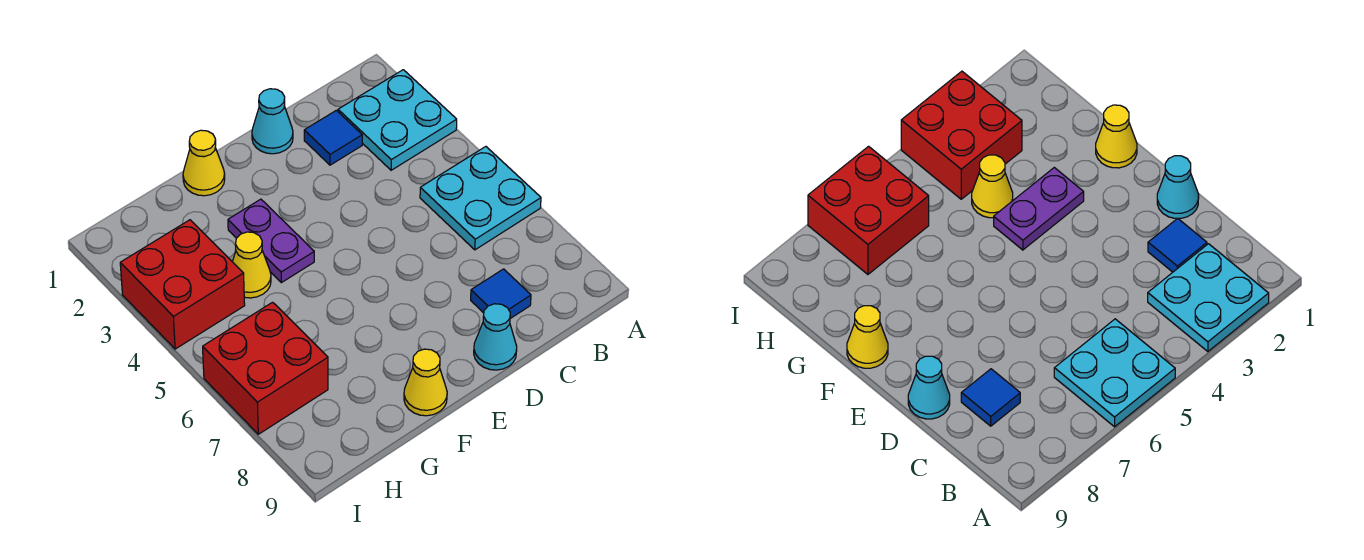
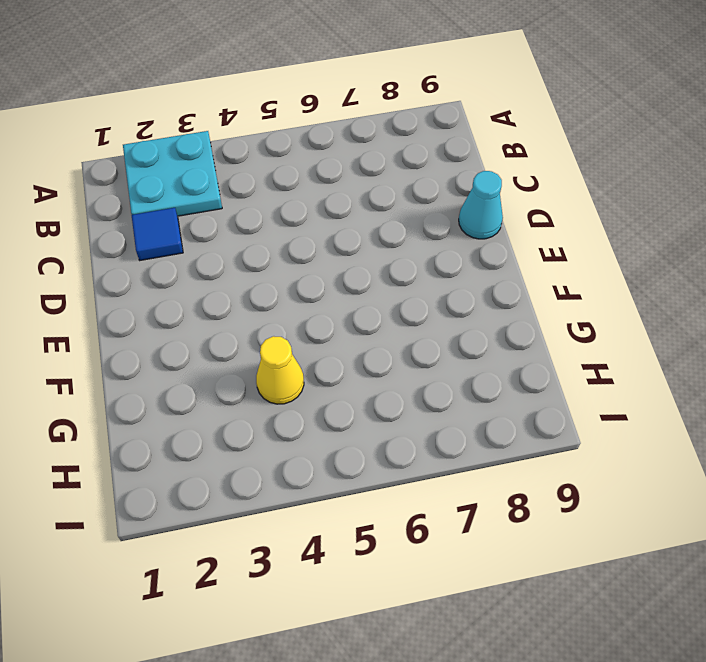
none -> cyan 2x2 plate [420,147,541,250]
none -> blue 1x1 tile [471,269,531,319]
none -> cyan 1x1 cone [252,89,293,154]

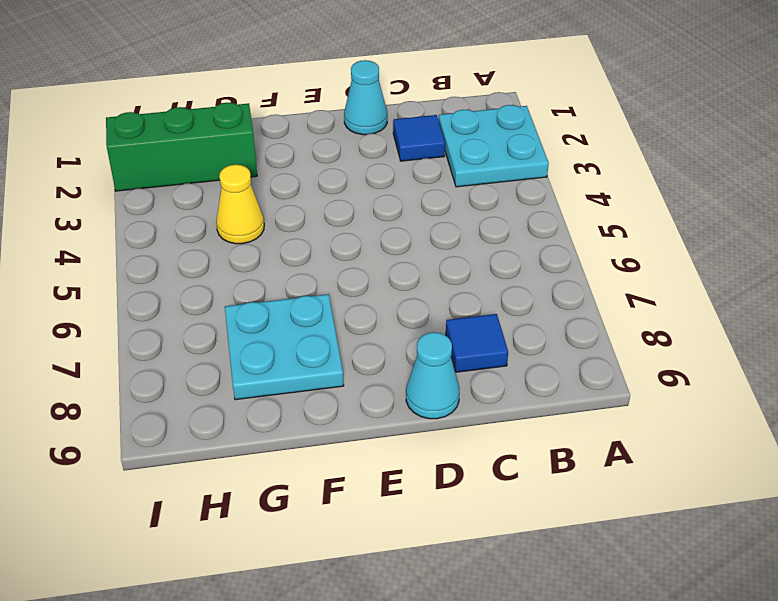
cyan 2x2 plate [225,294,344,400] -> cyan 2x2 plate moved to [420,147,541,250]
green 1x3 brick [106,103,257,191] -> none
none -> yellow 1x1 cone [183,130,225,196]
none -> purple 1x2 plate [228,199,314,283]
none -> yellow 1x1 cone [404,349,447,416]

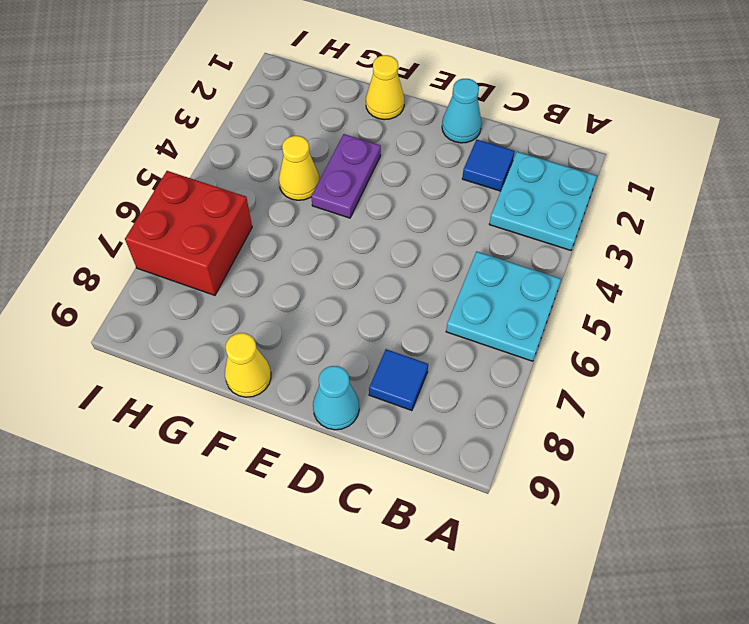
none -> red 2x2 brick [120,220,245,349]

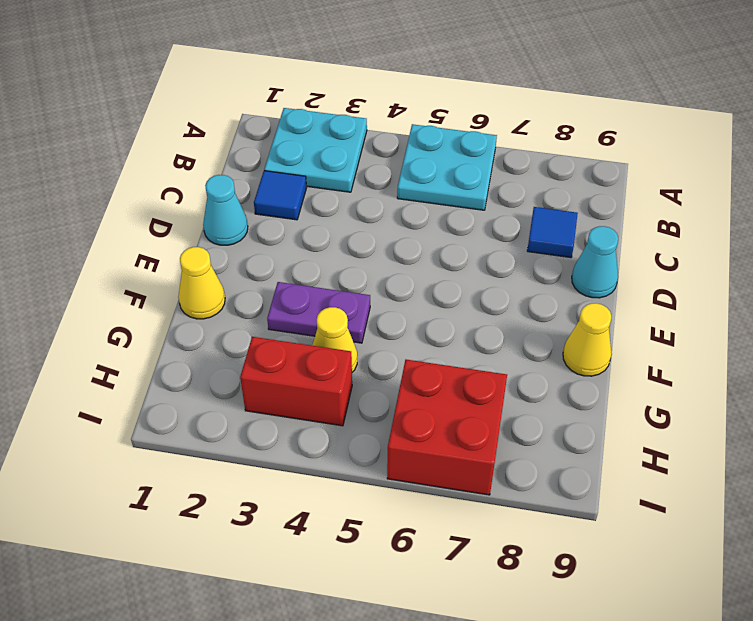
red 1x2 brick [240,337,352,426] -> red 2x2 brick [120,220,245,349]

